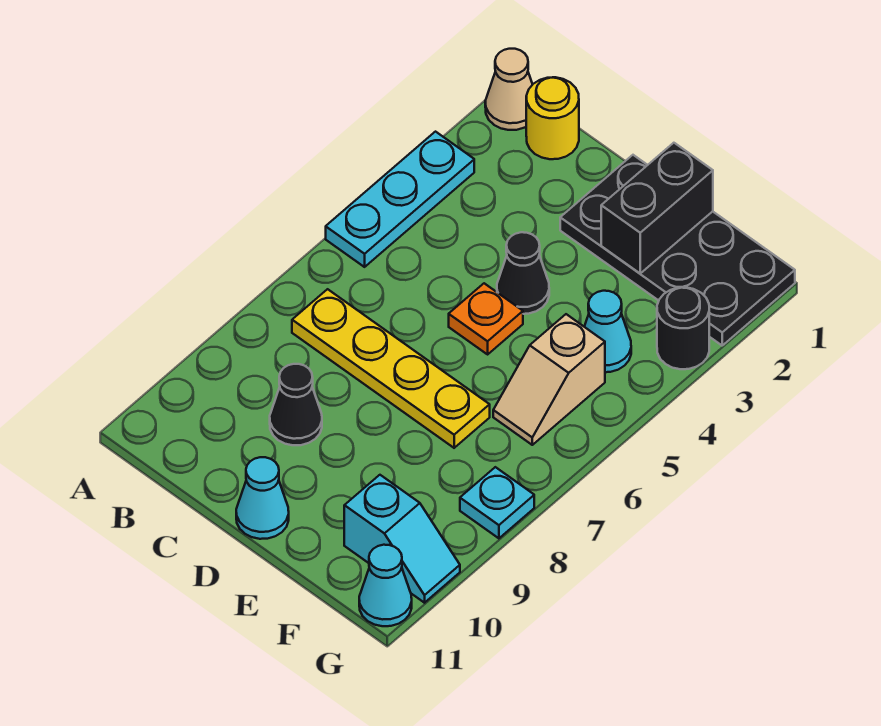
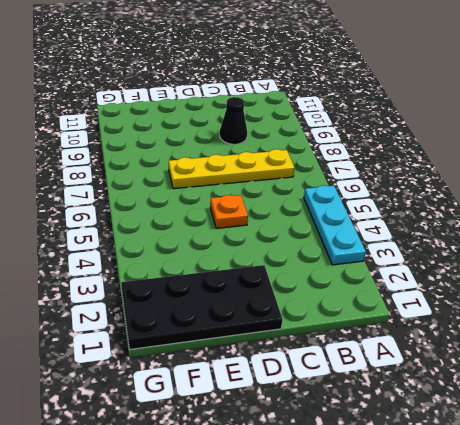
none -> tan 1x1 cone [485,49,533,130]
none -> yellow 1x1 round brick [526,77,579,159]
none -> black 1x1 cone [497,232,549,314]

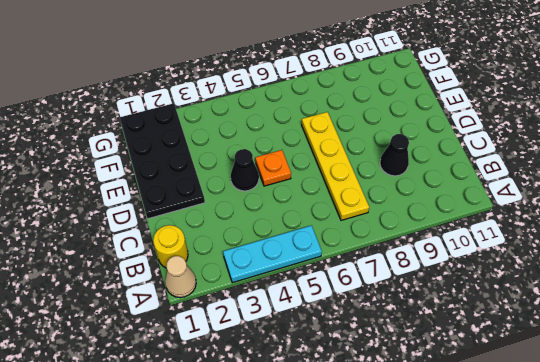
none -> cyan 1x1 cone [236,457,289,539]
none -> cyan 1x1 cone [584,291,631,372]
none -> tan 1x2 slope [493,314,605,445]

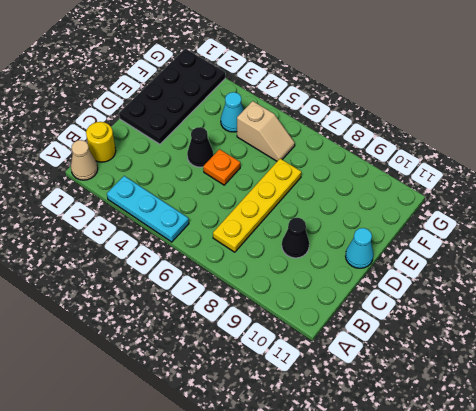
none -> cyan 1x2 slope [344,475,460,603]
none -> black 1x1 round brick [657,287,709,369]
none -> cyan 1x1 plate [460,467,534,538]

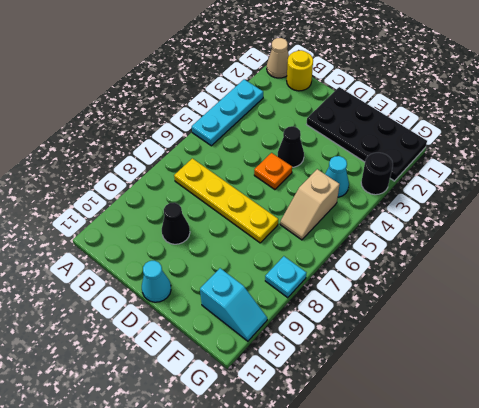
none -> cyan 1x1 cone [359,545,412,626]
none -> black 1x2 brick [601,143,713,273]

